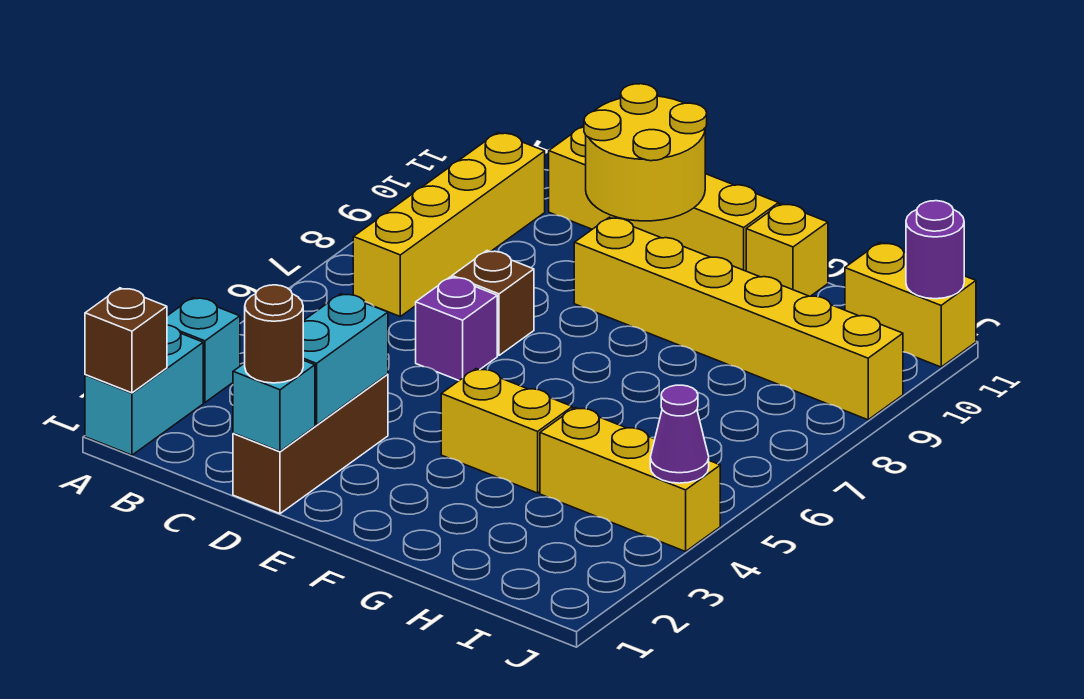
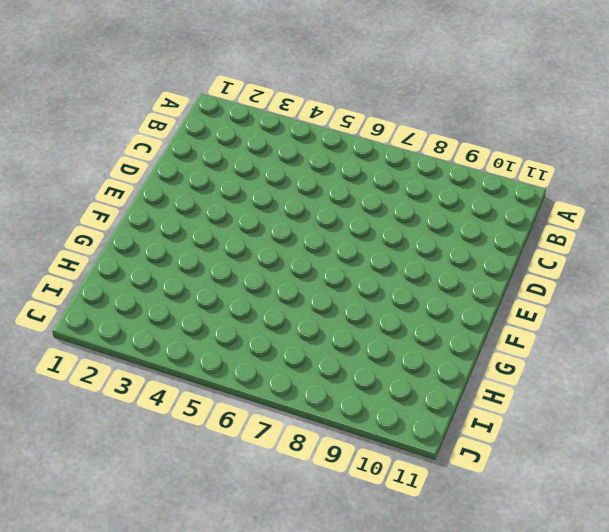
none -> cyan 1x2 brick [85,325,203,455]
none -> cyan 1x1 brick [167,298,240,402]
none -> yellow 1x4 brick [353,133,545,316]

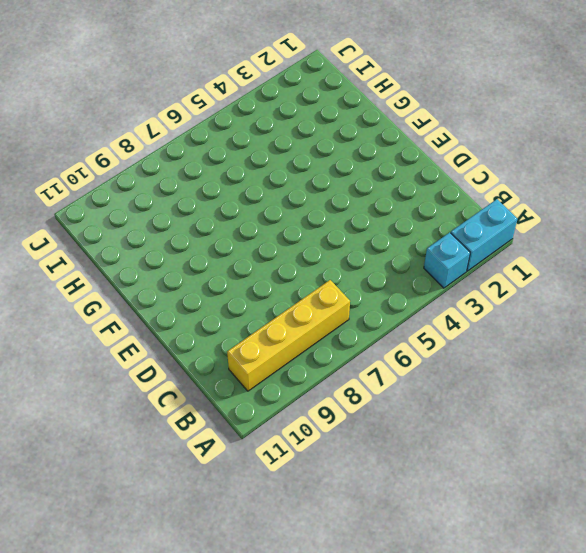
none -> yellow 1x4 brick [549,126,779,271]
none -> brown 1x3 brick [233,374,388,514]
none -> purple 1x1 brick [416,277,497,380]

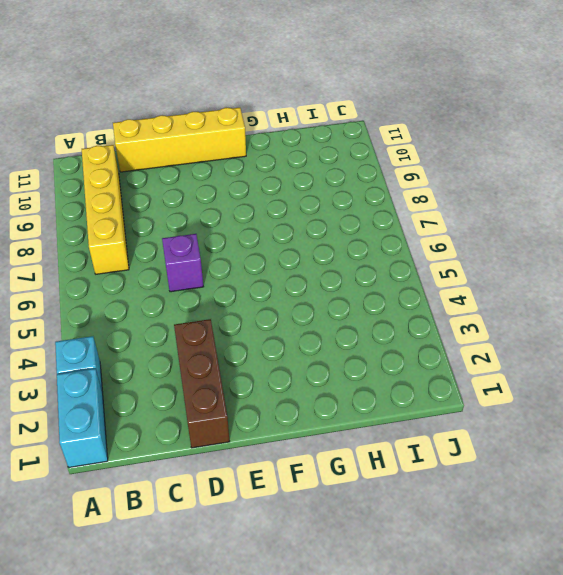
none -> brown 1x1 brick [452,251,534,355]
none -> yellow 1x6 brick [574,217,903,420]
none -> yellow 1x2 brick [441,369,572,493]

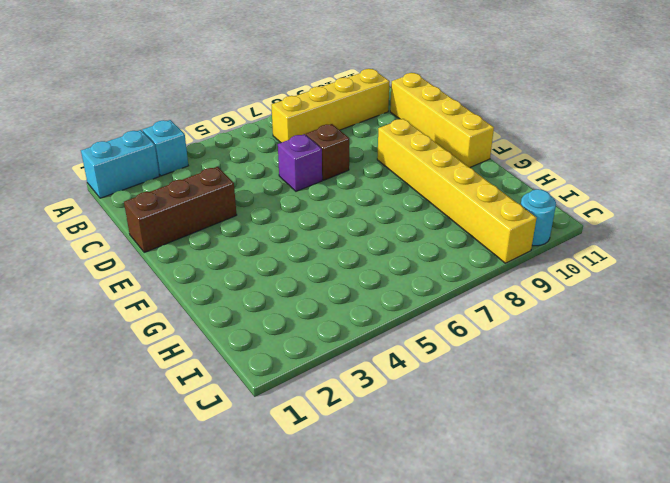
cyan 1x1 round brick [521,189,556,246] -> none
none -> yellow 1x2 brick [441,369,572,493]
none -> yellow 1x1 brick [746,204,828,296]
none -> yellow 1x3 brick [540,408,720,551]

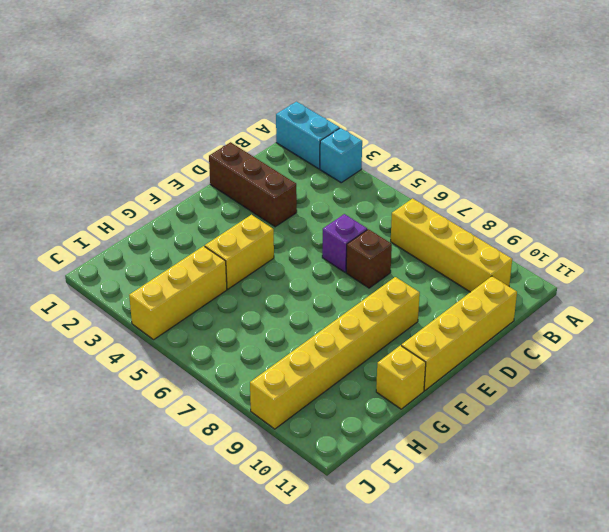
none -> yellow 1x2 brick [845,243,976,367]
none -> brown 1x1 brick [85,288,167,393]
none -> cyan 1x1 brick [233,360,315,451]

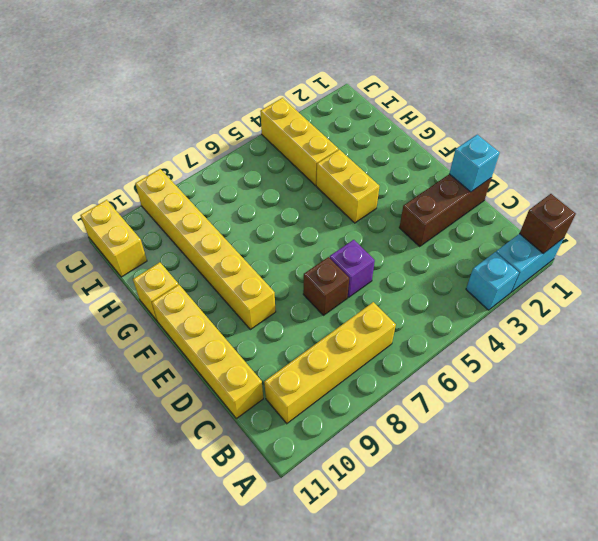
none -> cyan 1x2 brick [303,294,388,425]
none -> yellow 2x2 round brick [584,84,707,221]
none -> purple 1x1 cone [650,385,709,483]

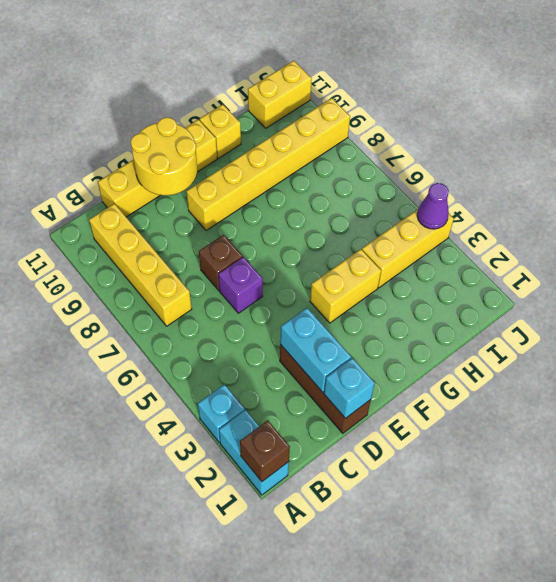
none -> purple 1x1 round brick [906,201,964,299]
none -> brown 1x1 round brick [245,285,303,383]

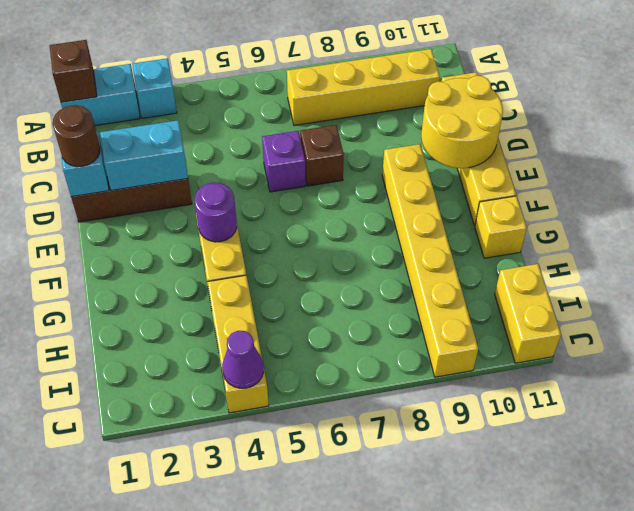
purple 1x1 round brick [195,183,237,242] -> purple 1x1 round brick moved to [906,201,964,299]

